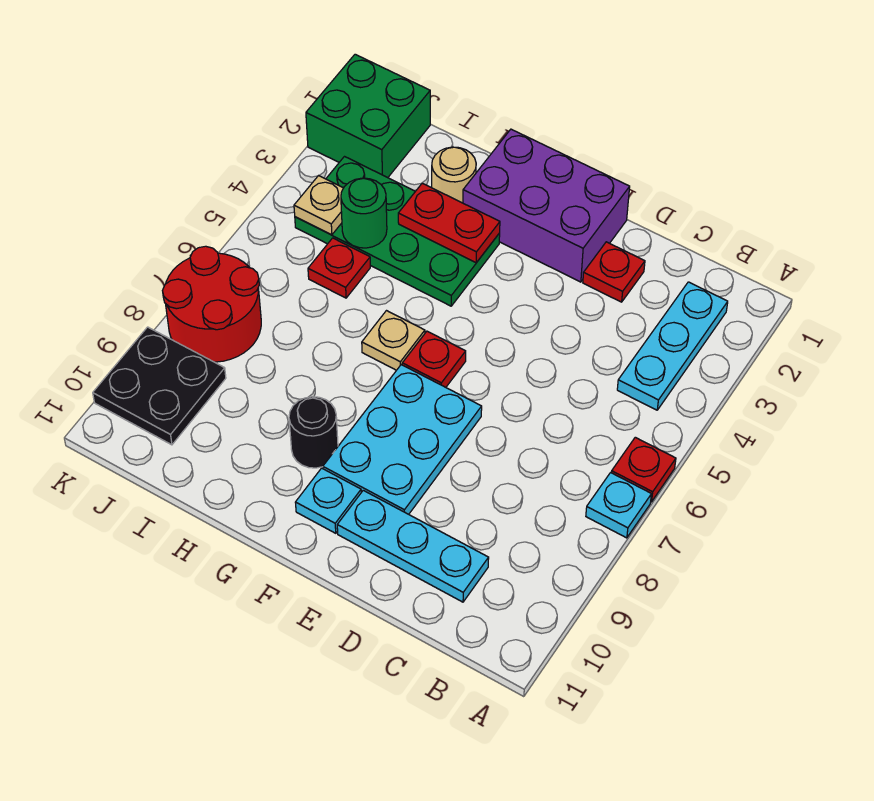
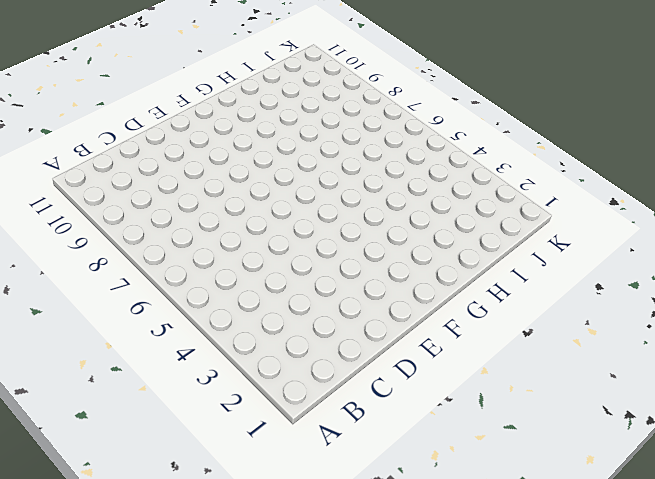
none -> red 1x1 plate [611,437,676,502]
none -> cyan 1x1 plate [586,473,651,538]
none -> cyan 1x3 plate [617,282,728,410]

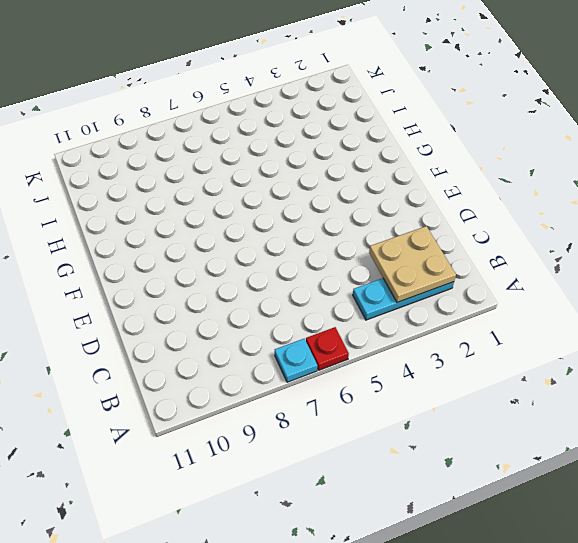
tan 2x2 plate [369,226,456,302] -> none
none -> cyan 1x3 plate [337,490,489,602]
none -> red 1x1 plate [583,242,645,302]
none -> purple 2x3 brick [463,129,630,282]

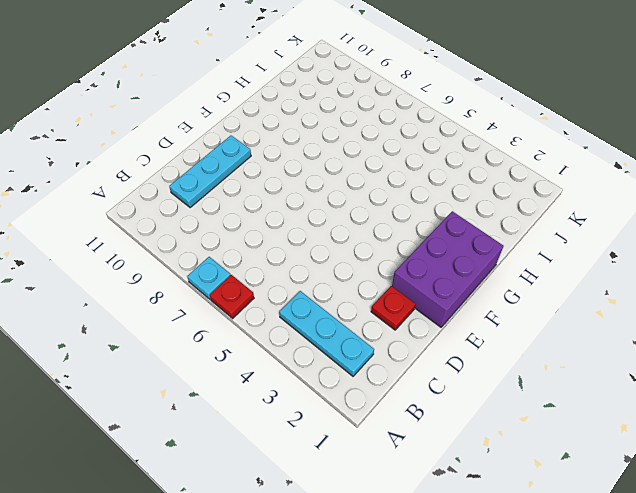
none -> cyan 2x3 plate [323,365,482,514]
none -> red 1x1 plate [402,331,466,387]
none -> cyan 1x1 plate [295,468,361,533]

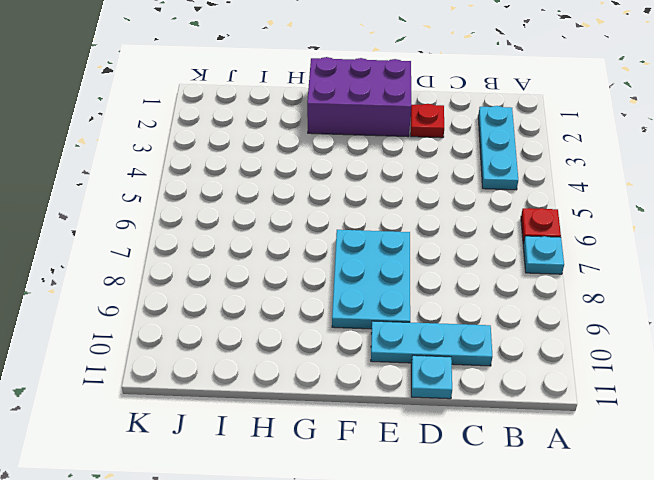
cyan 1x1 plate [411,355,452,399] -> cyan 1x1 plate moved to [295,468,361,533]
none -> red 1x1 plate [402,331,466,387]
none -> green 2x4 plate [295,157,500,306]
none -> tan 1x1 plate [362,311,425,370]

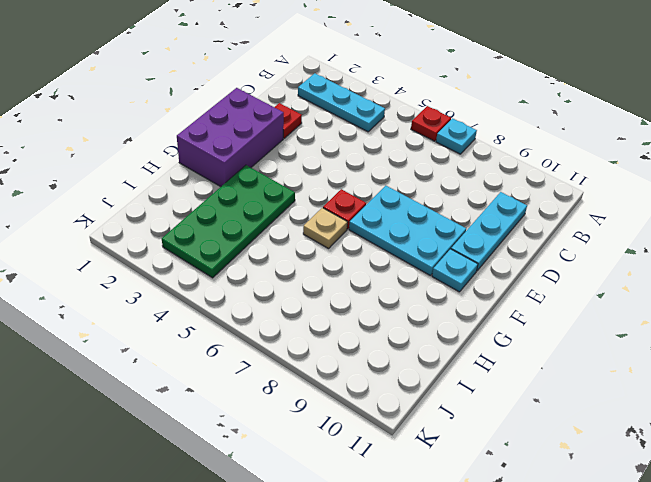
none -> black 1x1 round brick [289,397,338,468]
none -> tan 1x1 round brick [432,147,476,203]
none -> red 1x1 plate [308,238,370,298]

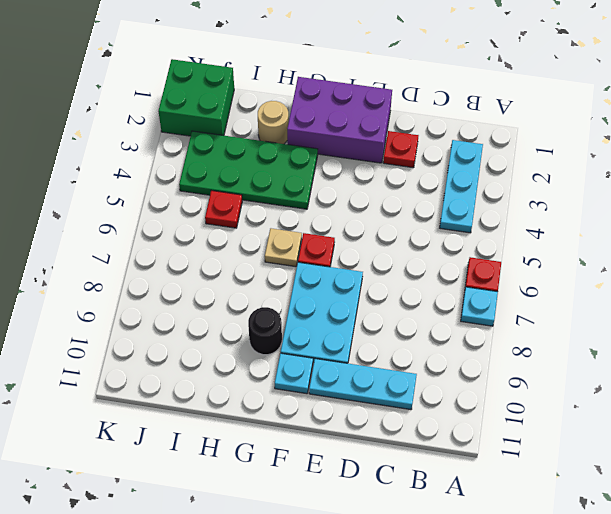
none -> red 2x2 round brick [162,246,261,362]
none -> black 2x2 plate [93,327,226,445]
none -> red 1x2 plate [398,183,500,263]

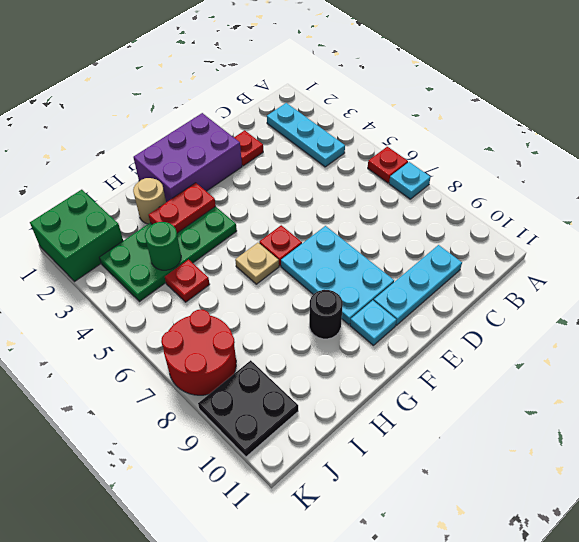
none -> tan 1x1 plate [294,176,343,235]

